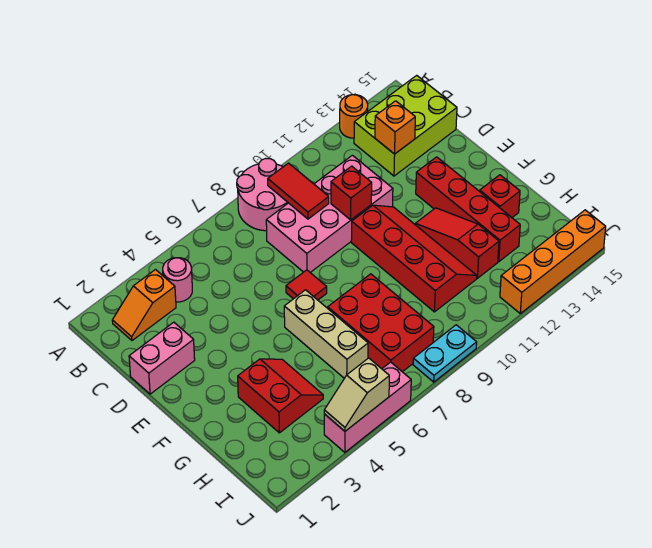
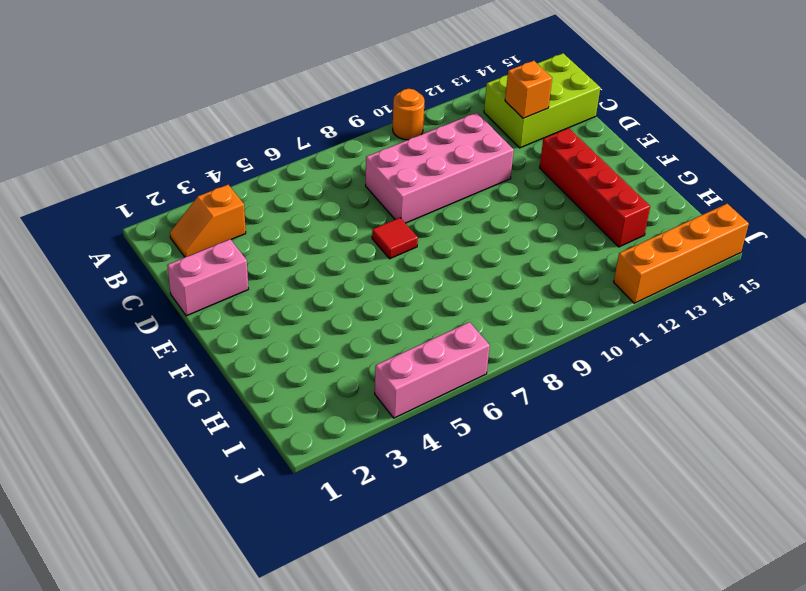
orange 1x1 round brick [393,89,425,140] -> orange 1x1 round brick moved to [340,95,368,138]
none -> pink 2x2 round brick [237,158,288,231]
none -> pink 1x1 round brick [163,258,192,302]
none -> red 2x4 slope [351,205,477,312]

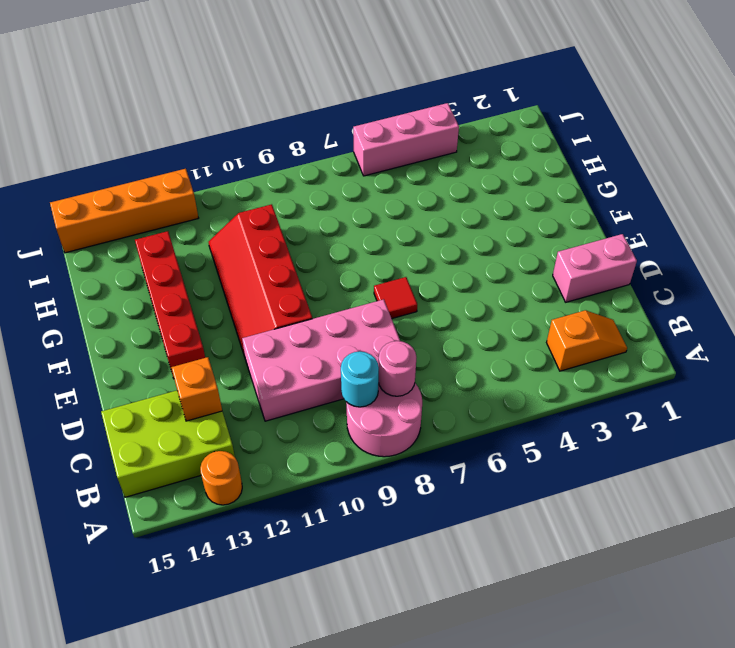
pink 1x1 round brick [379,341,416,396] -> pink 1x1 round brick moved to [163,258,192,302]
cyan 1x1 round brick [341,351,379,407] -> red 1x2 tile [268,163,329,219]
none -> tan 1x3 brick [284,290,368,378]
none -> red 1x3 slope [415,208,499,278]
none -> red 2x2 slope [238,359,323,433]

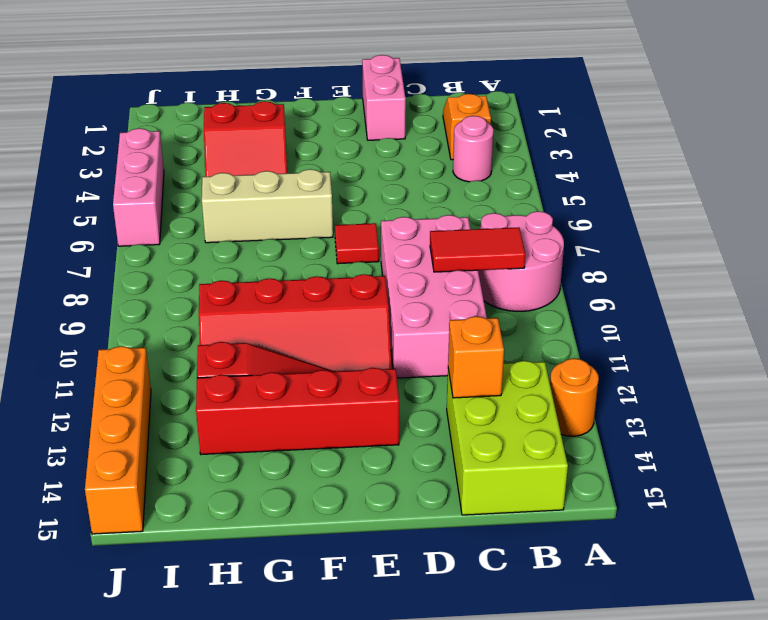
none -> red 2x3 brick [328,274,434,372]
none -> red 1x1 brick [480,175,520,217]
none -> cyan 1x2 plate [413,325,477,382]

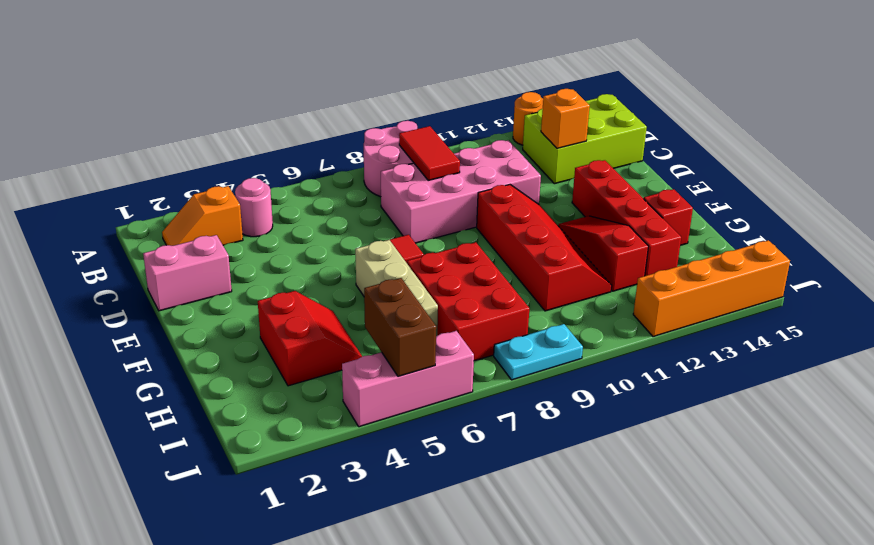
brown 1x2 brick [364,278,436,377] -> tan 1x2 slope [324,358,389,431]
none -> red 1x1 brick [331,166,372,220]

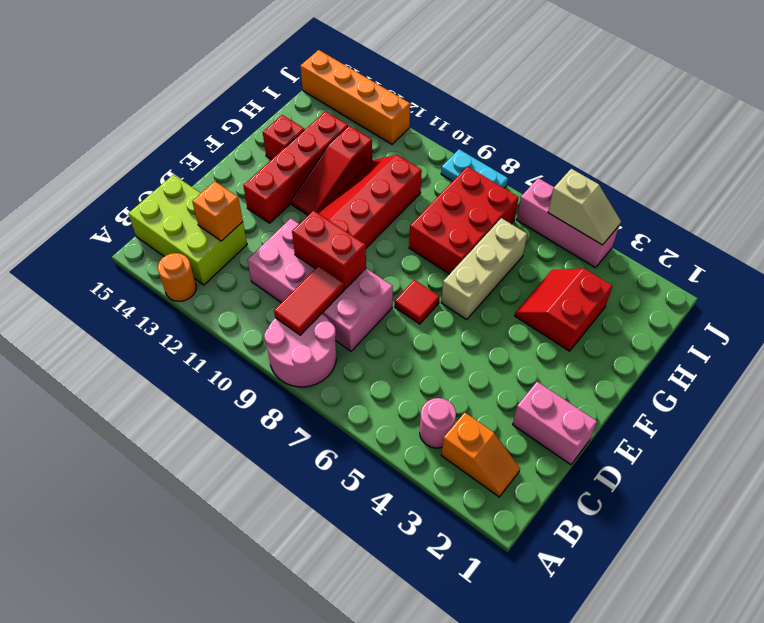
red 1x2 brick [292,211,366,289] -> red 1x1 brick [331,166,372,220]

